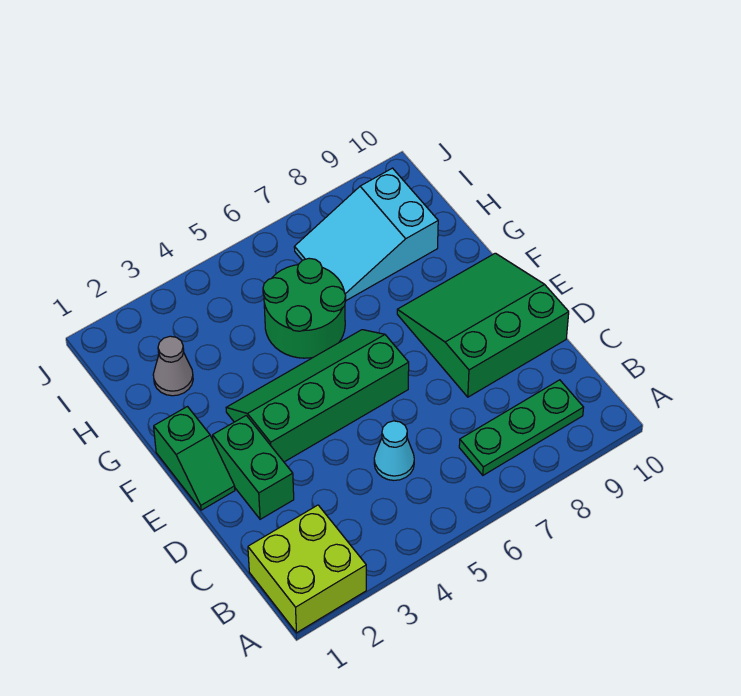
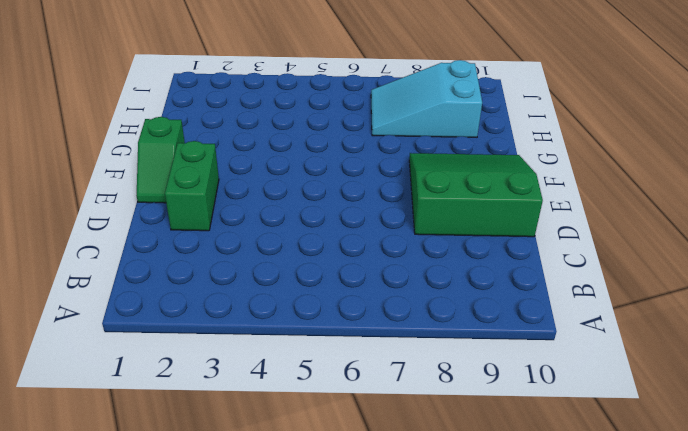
none -> lime 2x2 brick [248,505,366,633]
none -> green 1x3 plate [459,380,584,475]

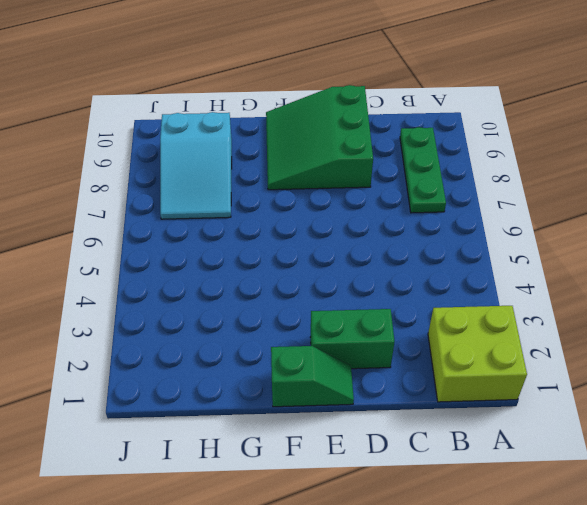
none -> cyan 1x1 cone [374,421,414,480]
none -> green 2x4 slope [226,330,409,462]

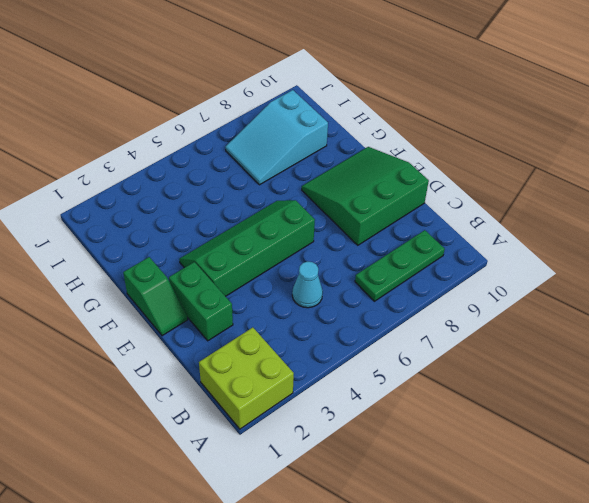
none -> green 2x2 round brick [263,258,346,358]
none -> grey 1x1 cone [153,336,193,396]

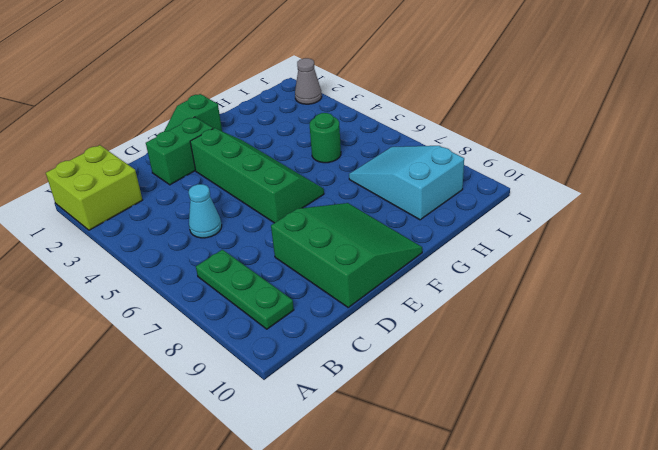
green 1x1 round brick [310,113,341,163] -> green 2x2 round brick [263,258,346,358]
grey 1x1 cone [295,58,322,104] -> grey 1x1 cone moved to [153,336,193,396]

